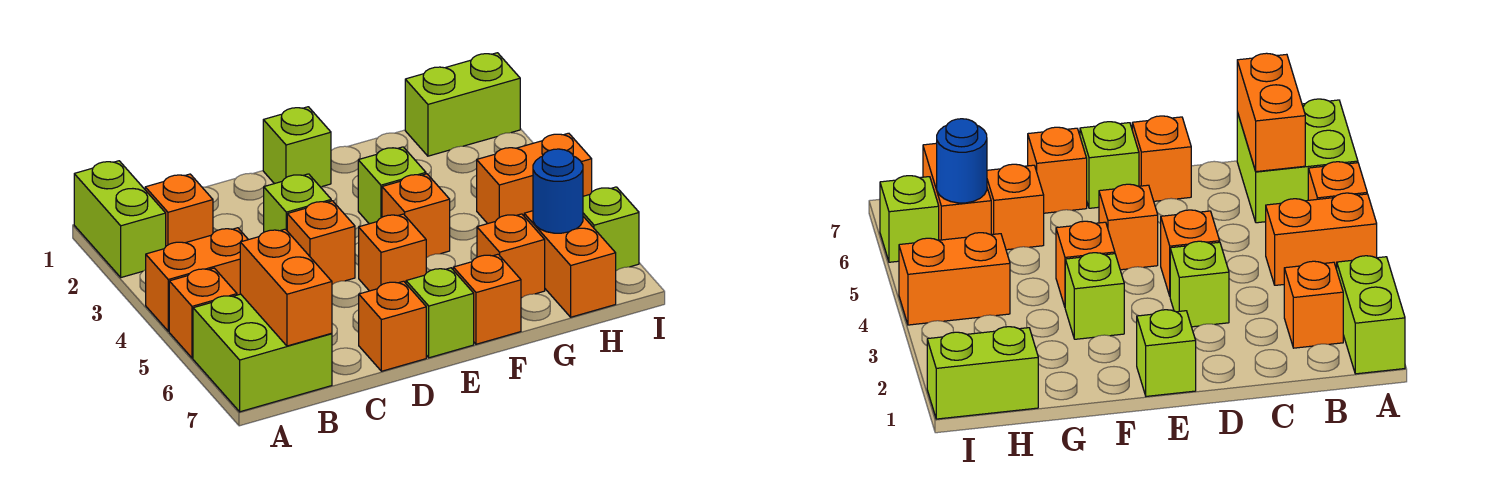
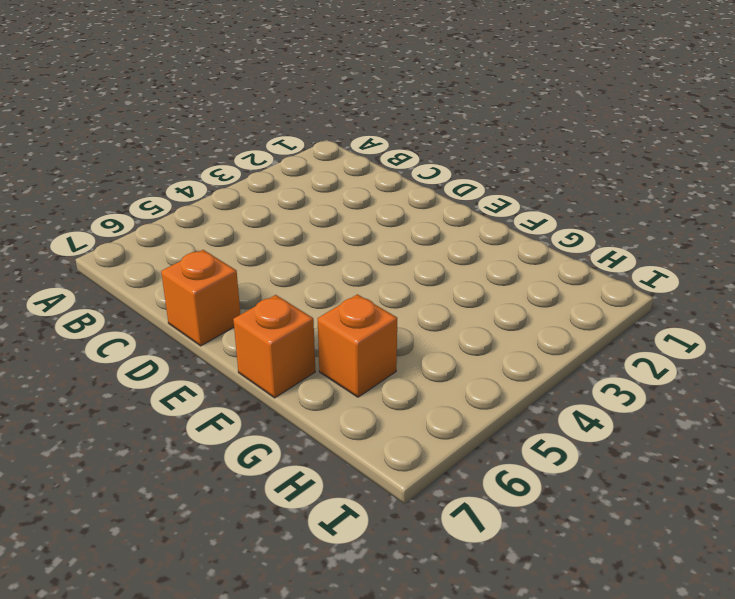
none -> lime 1x2 brick [74,161,166,277]
none -> orange 1x2 brick [146,228,248,331]
none -> orange 1x1 brick [169,268,237,358]

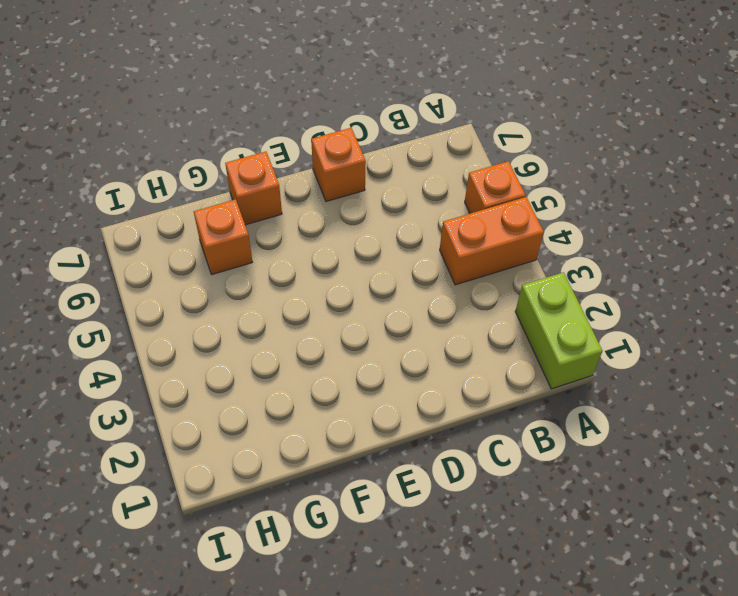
none -> lime 2x2 brick [193,294,332,412]
none -> orange 1x1 brick [145,174,213,246]
none -> lime 1x1 brick [264,174,331,232]

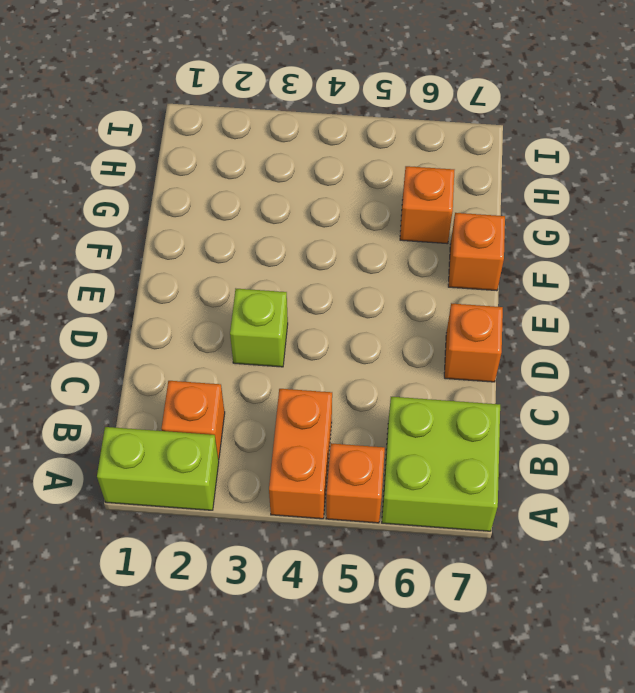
none -> orange 1x1 brick [287,201,355,284]
none -> lime 1x1 brick [263,107,331,187]
none -> orange 1x1 brick [359,214,426,291]

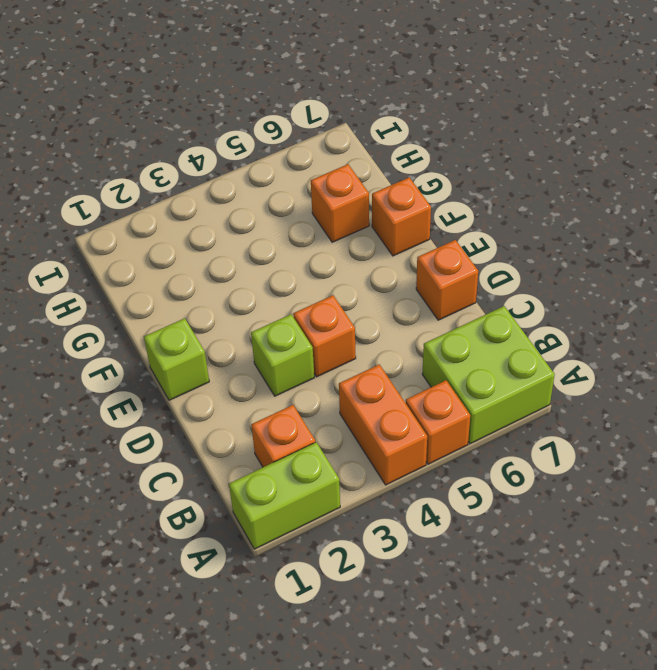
none -> orange 1x1 brick [359,214,426,291]
none -> lime 1x1 brick [406,268,474,358]
none -> lime 1x1 brick [358,147,426,224]

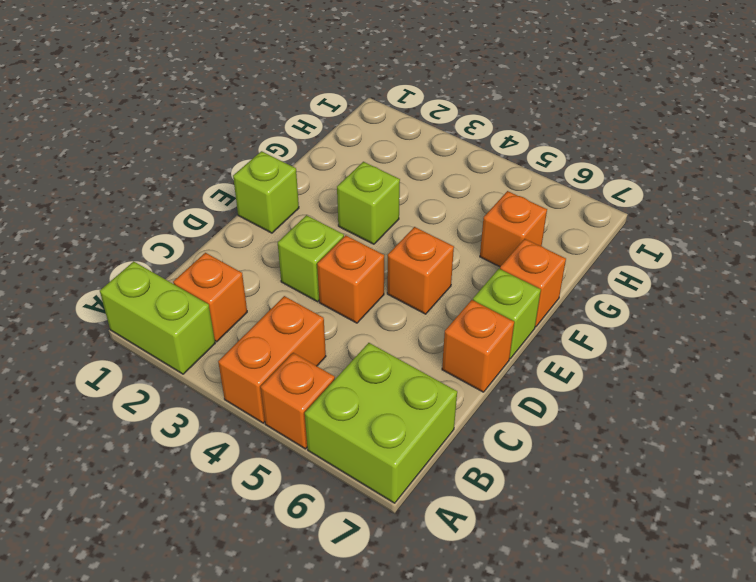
none -> orange 1x1 brick [382,174,450,258]
none -> lime 1x2 brick [405,53,520,156]
none -> orange 1x2 brick [477,133,592,224]

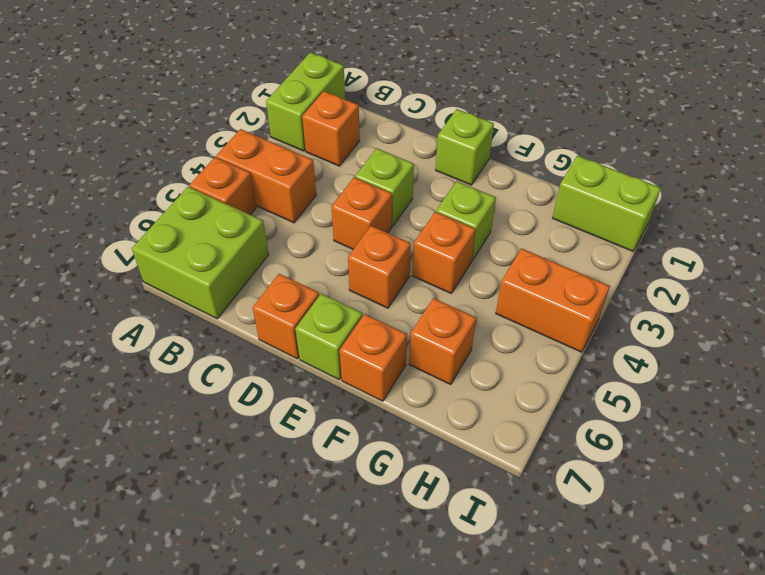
none -> orange 1x2 brick [524,211,616,317]
none -> lime 1x1 brick [583,187,639,271]
none -> orange 1x2 brick [240,229,332,346]

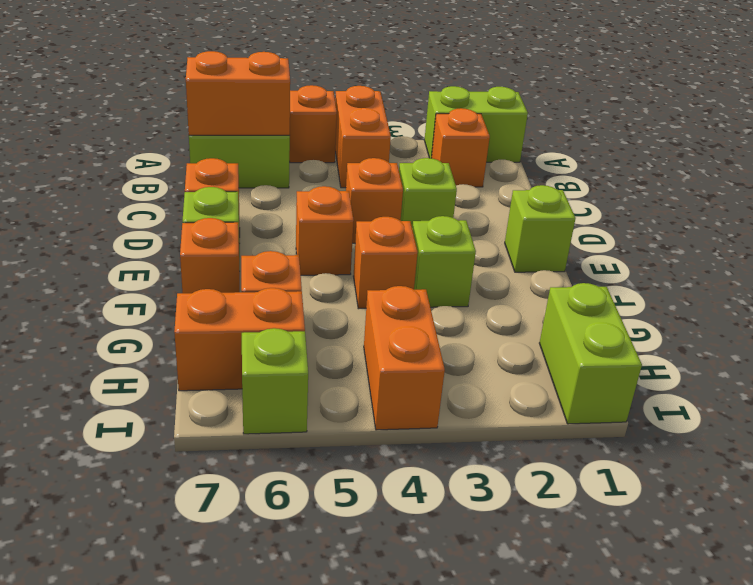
none -> blue 1x1 round brick [533,149,583,233]

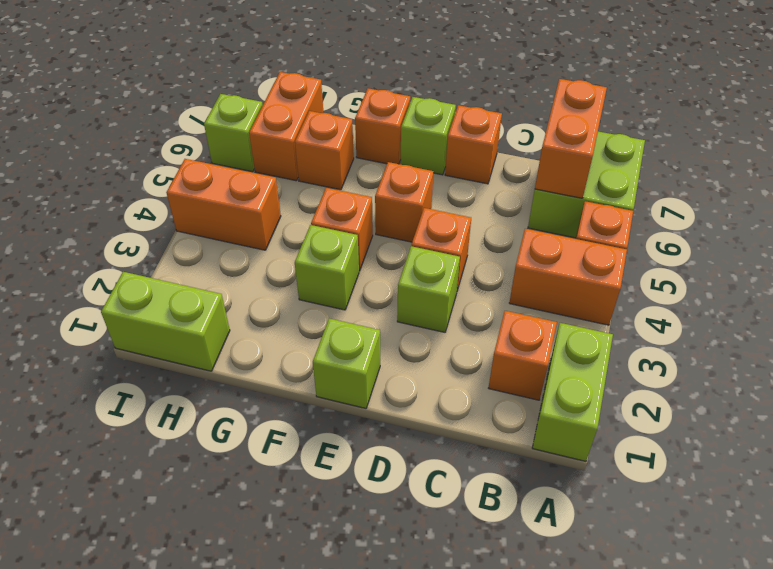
none -> blue 1x1 round brick [533,149,583,233]

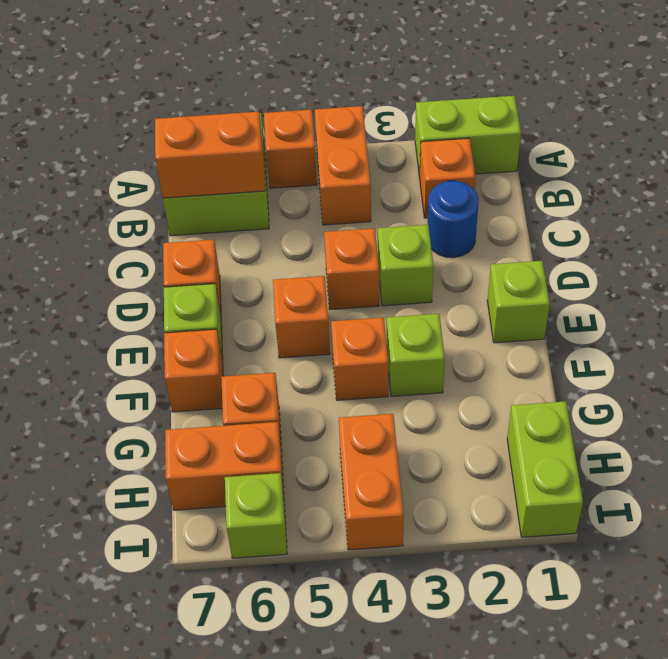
blue 1x1 round brick [428,181,479,258] -> blue 1x1 round brick moved to [533,149,583,233]

